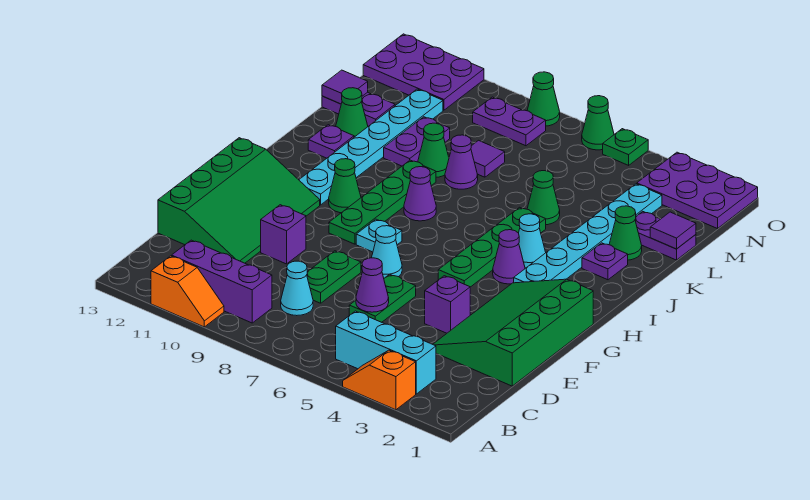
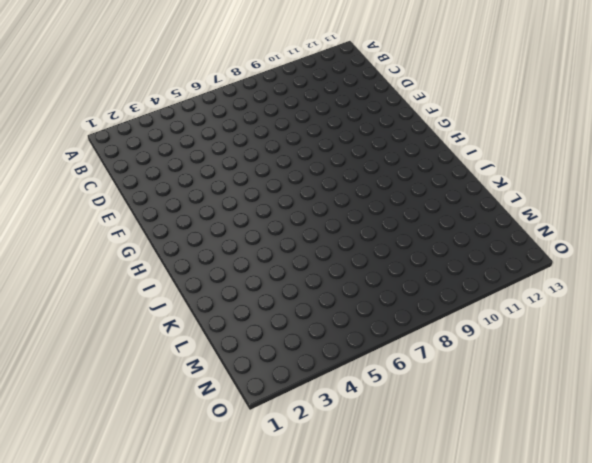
none -> orange 1x2 slope [343,350,416,410]
none -> orange 1x2 slope [151,256,224,327]
none -> cyan 1x3 brick [336,311,436,394]
none -> purple 1x3 brick [172,240,272,323]

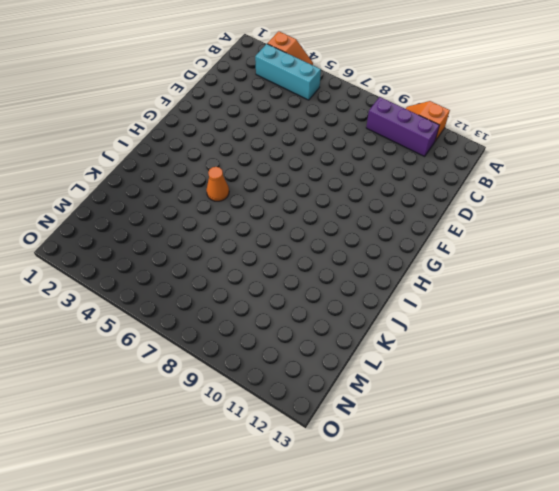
orange 1x1 cone [206,167,229,201] -> green 1x4 plate [438,207,546,287]
none -> cyan 1x1 cone [281,261,313,316]
none -> green 3x4 slope [433,279,593,386]
none -> green 1x2 plate [349,274,416,322]
none -> green 1x2 plate [307,251,361,303]

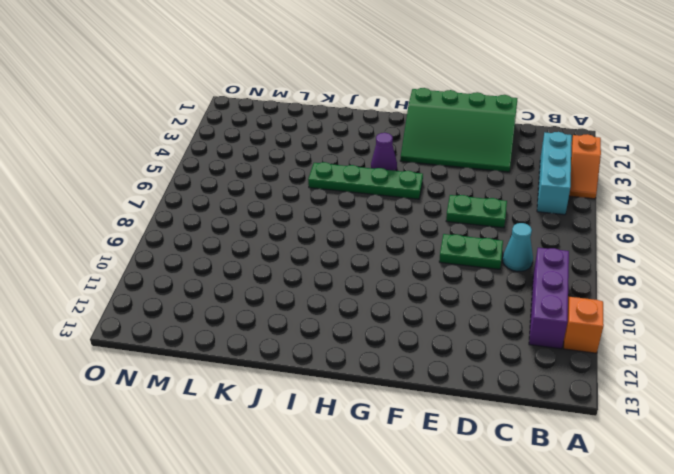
none -> green 3x4 slope [158,138,320,263]
none -> purple 1x1 brick [425,276,470,333]
none -> purple 1x1 brick [261,205,306,264]
none -> cyan 1x1 cone [372,226,402,278]

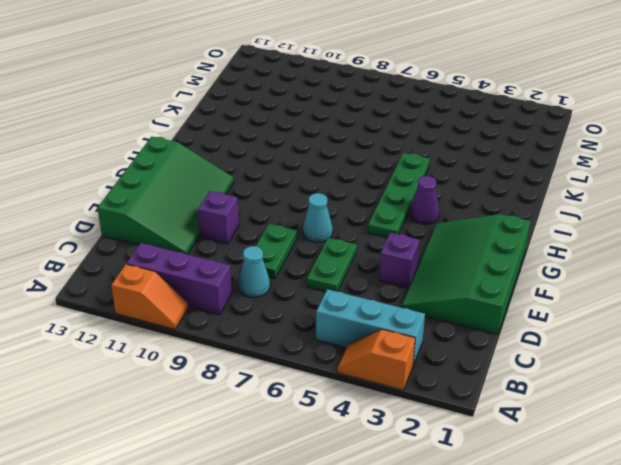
none -> cyan 1x1 plate [356,219,402,252]
none -> green 1x4 plate [329,160,436,244]
none -> cyan 1x6 plate [514,184,662,283]
none -> green 1x1 cone [329,159,361,213]

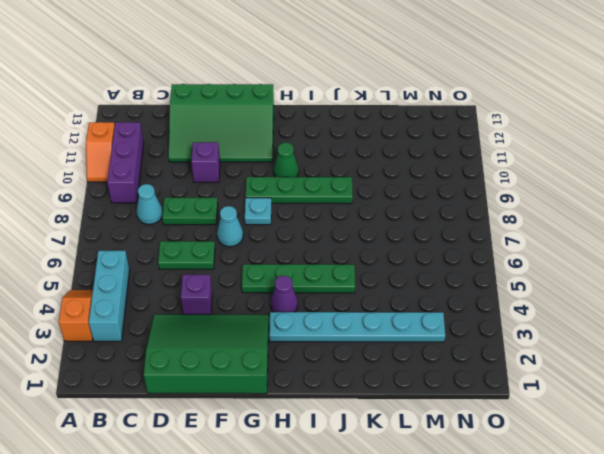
none -> cyan 1x6 plate [299,89,443,205]
none -> cyan 1x1 cone [519,214,546,268]
none -> purple 1x1 cone [404,167,436,221]
none -> purple 1x1 plate [582,243,628,280]

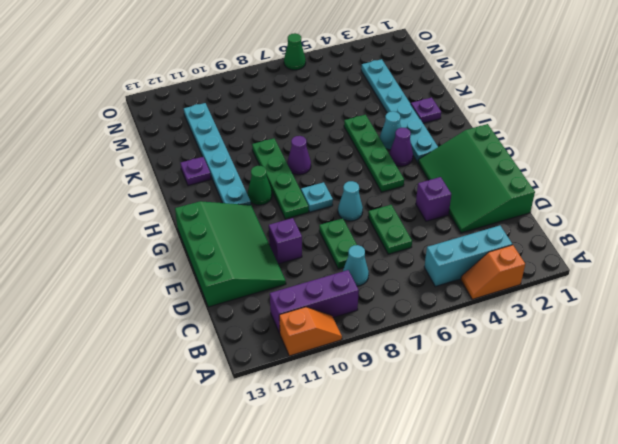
none -> green 1x1 cone [609,206,642,260]
none -> green 1x1 cone [527,171,560,225]
none -> purple 1x1 cone [445,135,478,189]
none -> green 1x1 cone [418,123,449,177]

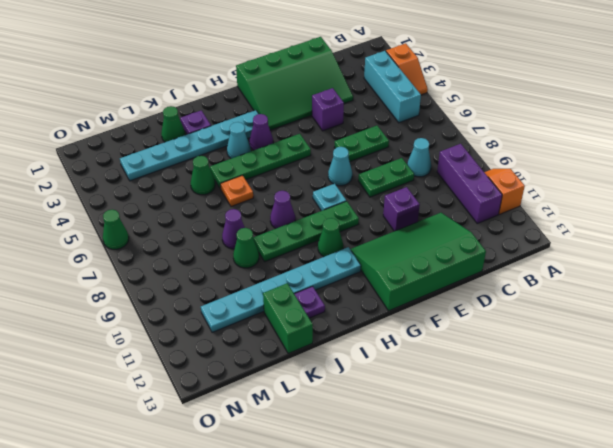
orange 1x1 plate [220,175,253,207] -> none
green 1x2 brick [263,283,313,353] -> green 1x1 cone [336,88,368,137]
none -> purple 1x2 plate [384,117,450,166]
none -> purple 1x2 plate [635,211,696,260]
none -> purple 1x1 tile [471,140,505,177]
none -> purple 1x2 plate [322,92,395,126]

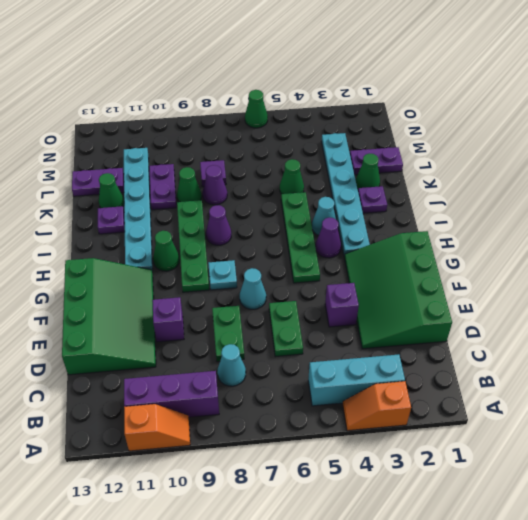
none -> purple 2x3 plate [637,152,758,229]
none -> purple 1x2 plate [473,97,546,146]
none -> purple 2x3 plate [363,34,484,110]
none -> green 1x1 plate [603,129,648,165]

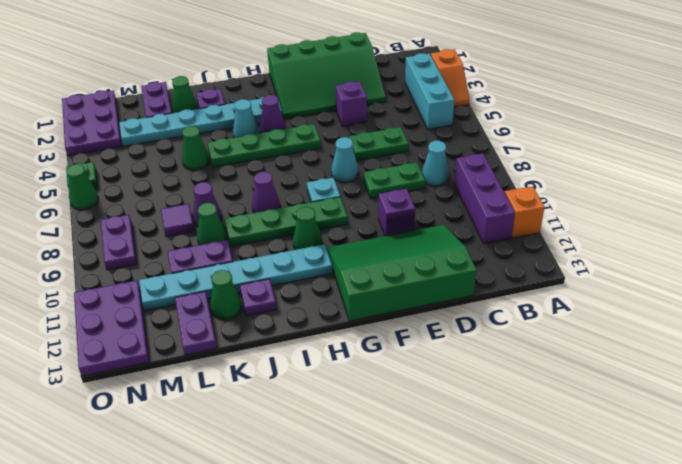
none -> green 1x1 cone [527,72,560,126]
none -> purple 1x1 cone [356,258,389,312]
none -> purple 1x1 tile [650,212,696,249]
none -> purple 1x1 tile [322,70,368,104]

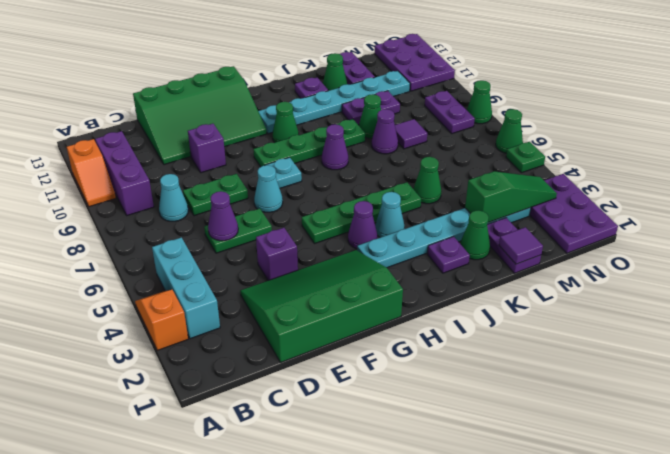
green 1x3 slope [465,171,557,223] -> none
none -> purple 1x1 tile [322,70,368,104]

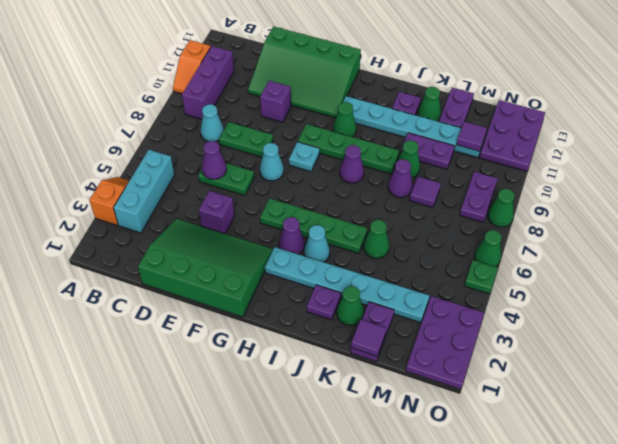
purple 1x1 tile [456,122,487,151] -> purple 1x1 tile moved to [322,70,368,104]

